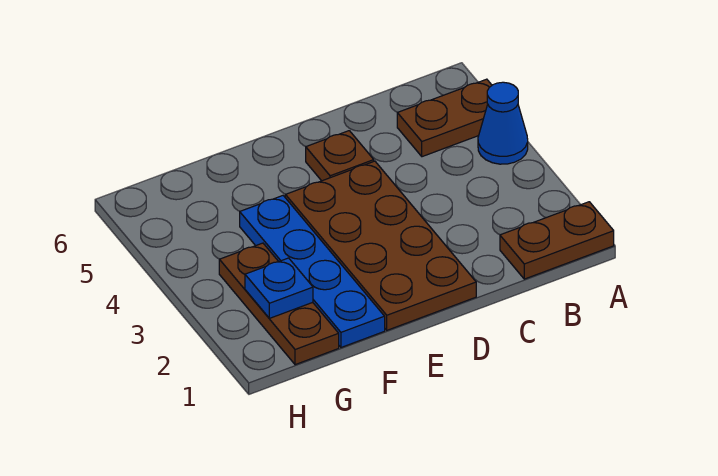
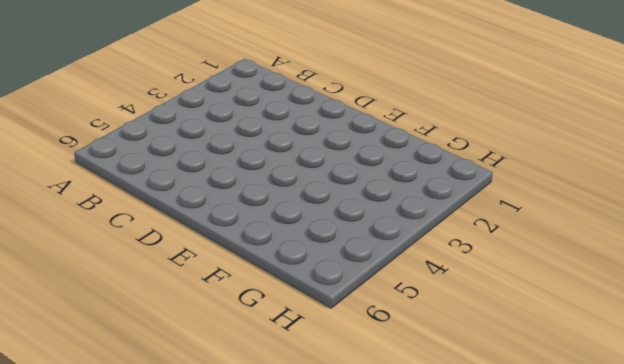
none -> brown 1x2 plate [500,202,614,279]
none -> blue 1x1 cone [478,82,528,164]

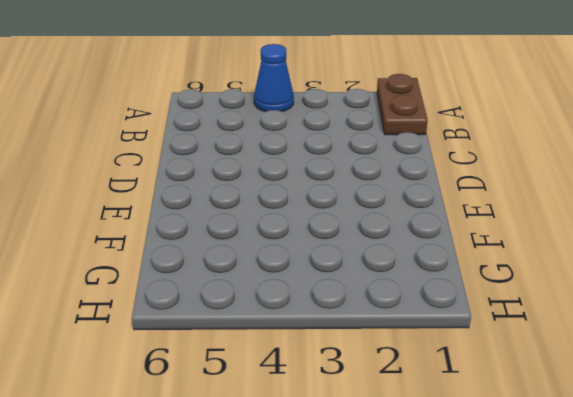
none -> brown 1x2 plate [397,79,492,157]
none -> brown 2x4 plate [285,161,476,330]

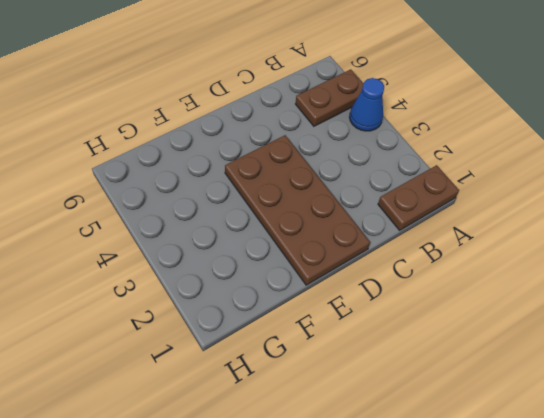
none -> brown 1x1 plate [306,131,374,181]
none -> blue 1x4 plate [240,196,385,347]

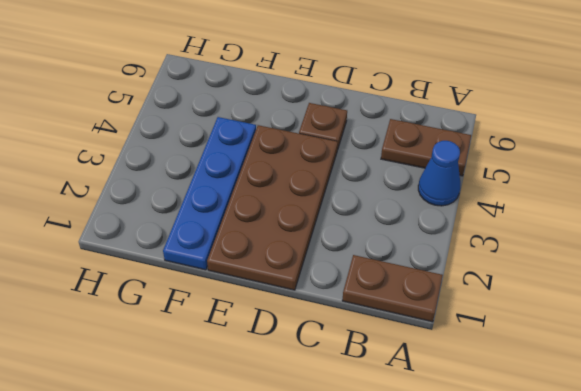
none -> brown 1x3 plate [219,243,339,365]
none -> blue 1x1 plate [245,258,313,318]

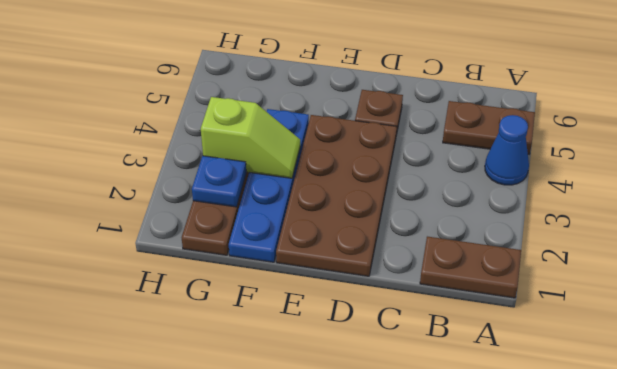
lime 1x2 slope [201,97,300,178] -> none

